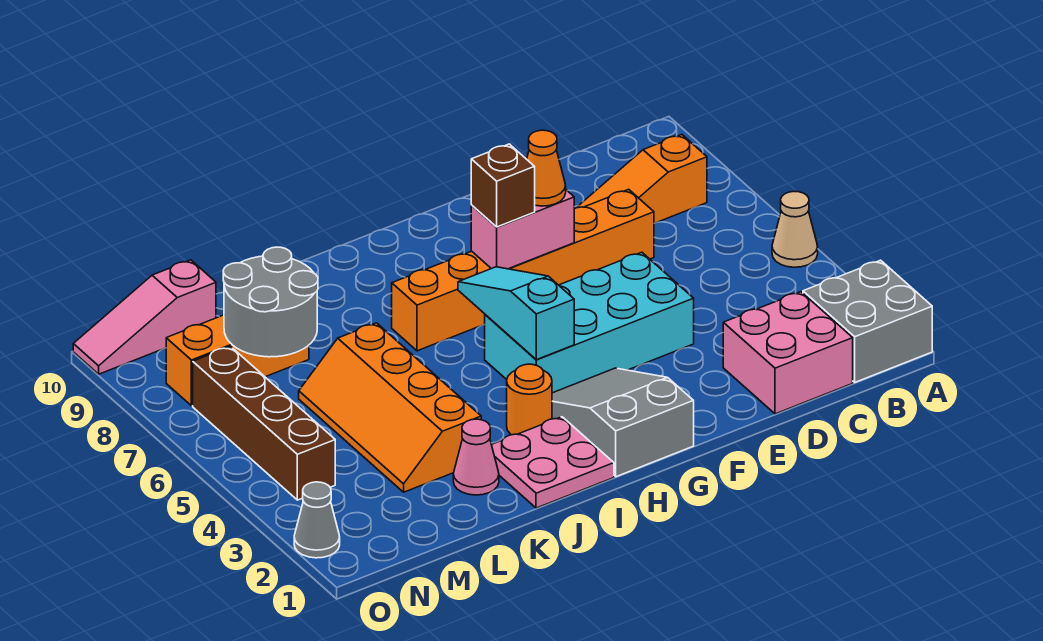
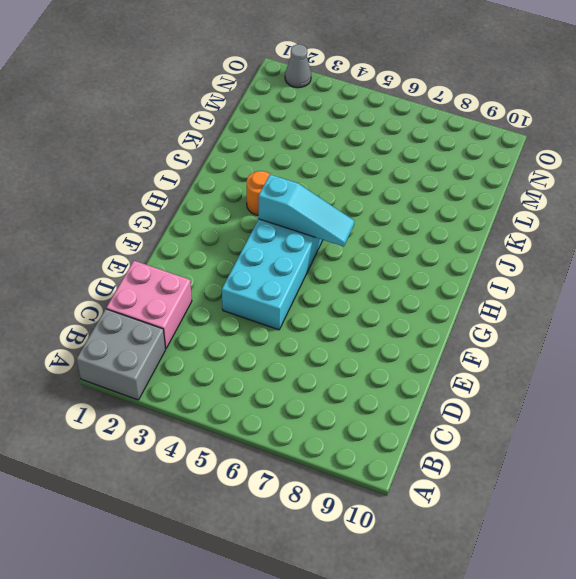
none -> tan 1x1 cone [772,192,818,267]
none -> orange 1x3 slope [576,135,707,223]
none -> orange 1x6 brick [392,189,654,351]

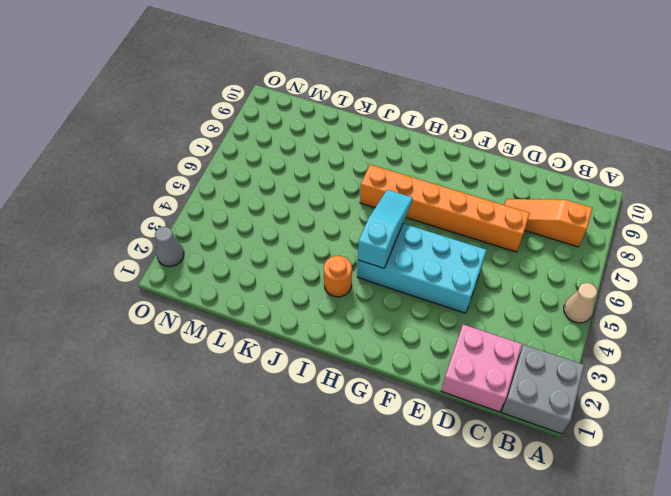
none -> grey 2x3 slope [552,368,694,477]
none -> pink 2x2 plate [491,417,614,508]
none -> pink 1x1 cone [453,419,499,495]

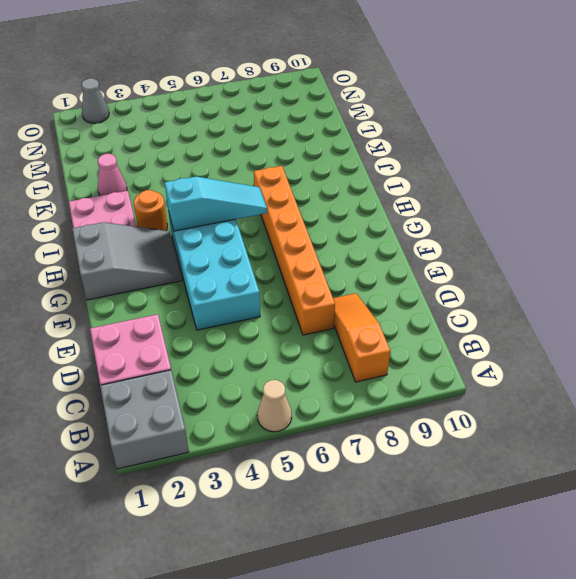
none -> orange 2x4 slope [299,323,481,492]
none -> orange 1x3 brick [166,315,309,406]
none -> pink 1x3 slope [73,260,216,374]

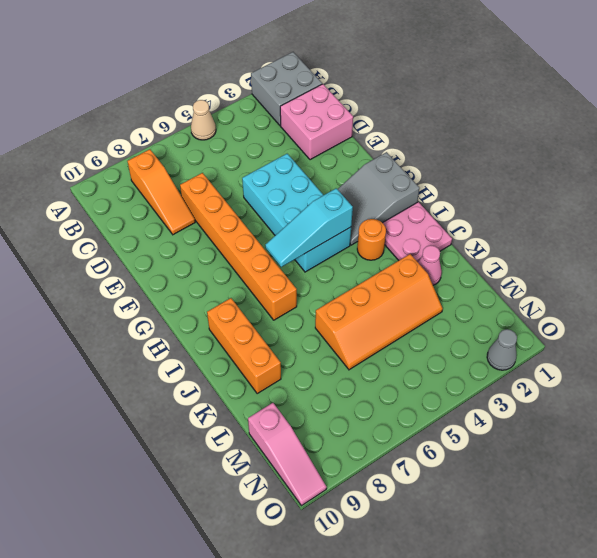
orange 1x3 brick [207,298,281,394] -> orange 1x3 brick moved to [166,315,309,406]
none -> brown 1x4 brick [193,347,335,500]
none -> pink 1x2 brick [471,190,574,269]
none -> grey 2x2 round brick [223,247,318,357]

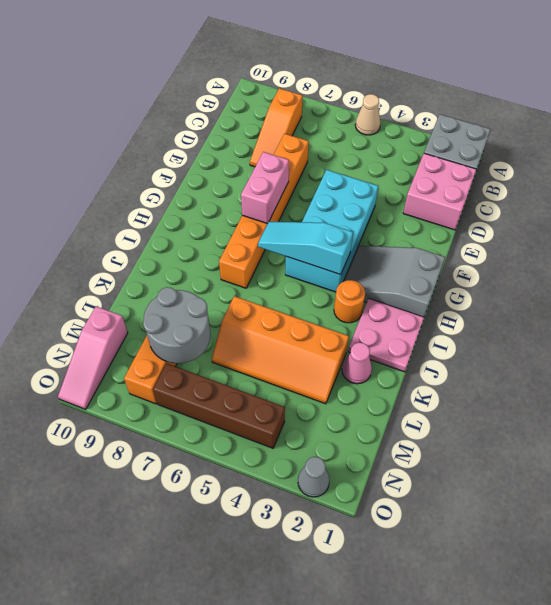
none -> orange 1x1 cone [527,130,566,206]
none -> brown 1x1 brick [471,144,535,227]

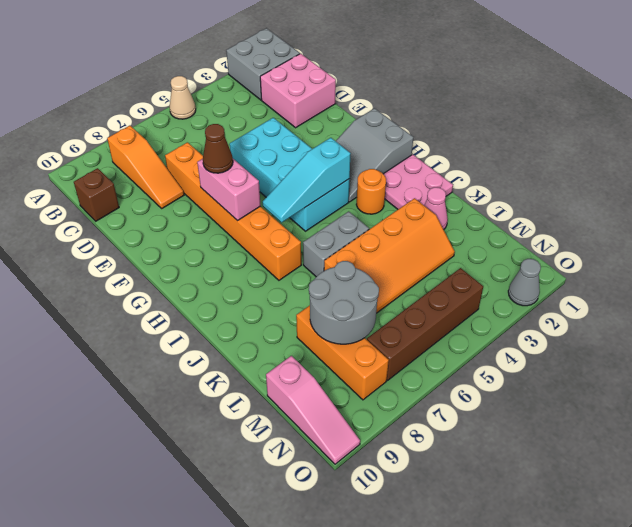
brown 1x1 brick [74,168,119,221] -> brown 1x1 brick moved to [471,144,535,227]
brown 1x1 cone [203,124,233,173] -> orange 1x1 cone [527,130,566,206]
grey 1x2 brick [303,211,369,277] -> none

